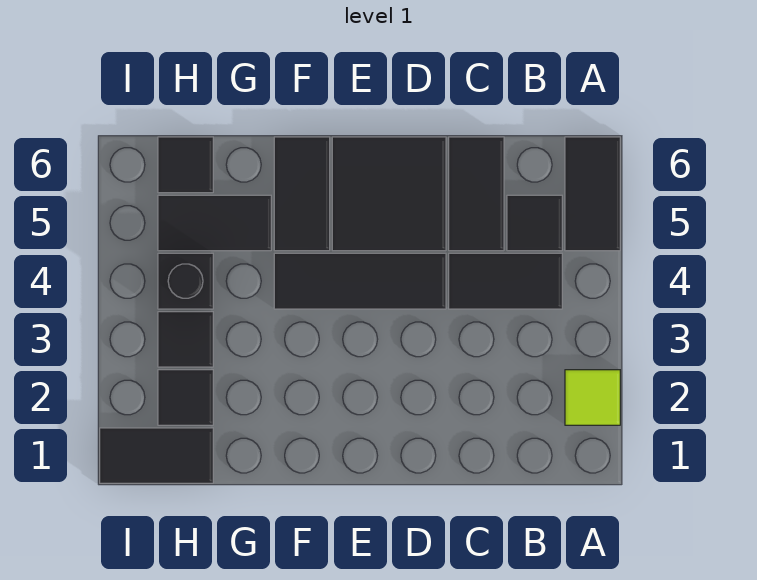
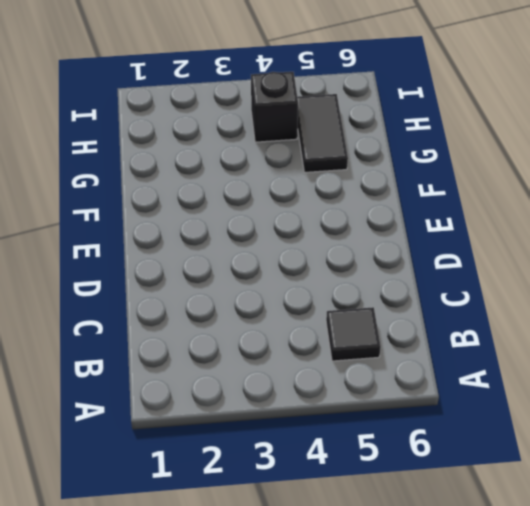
none -> lime 1x1 tile [565,370,620,425]
none -> black 1x2 tile [565,137,620,251]
none -> black 1x2 tile [449,253,562,309]

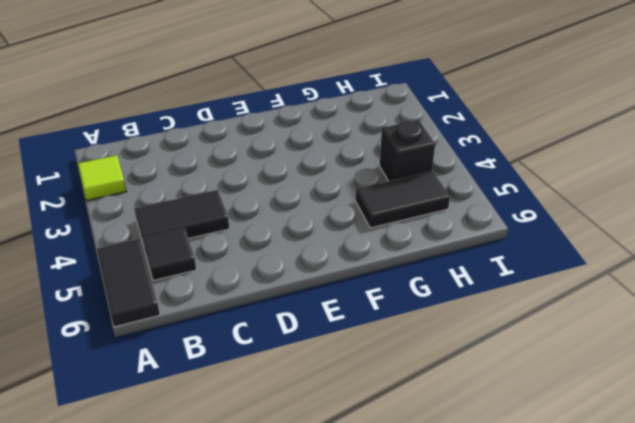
none -> black 1x2 tile [449,137,504,251]
none -> black 1x3 tile [274,253,446,309]
none -> black 2x2 tile [332,137,446,251]

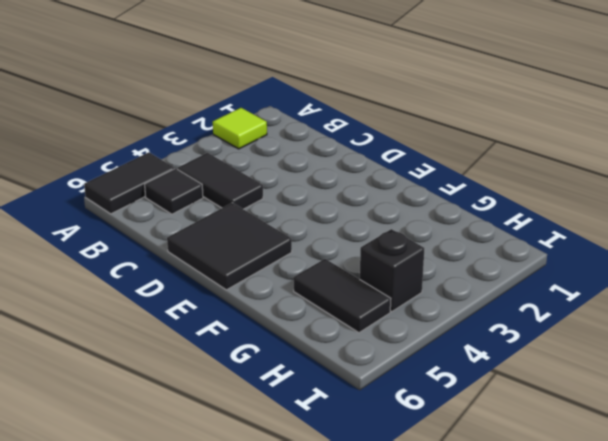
none -> black 1x2 tile [449,137,504,251]
none -> black 1x3 tile [274,253,446,309]
none -> black 1x2 tile [274,137,330,251]

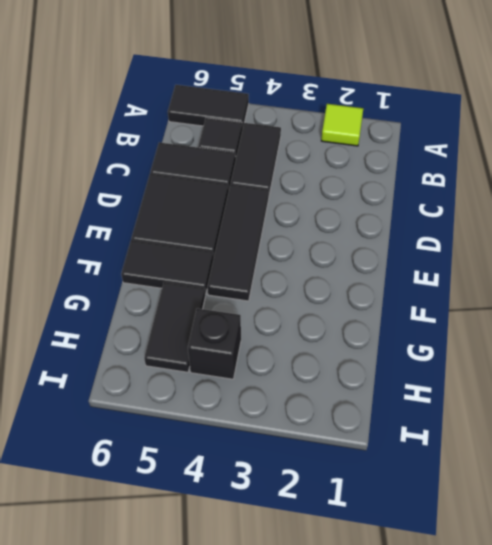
none -> black 1x2 tile [100,428,213,483]
none -> black 1x1 tile [158,370,213,425]
none -> black 1x1 tile [158,312,213,367]

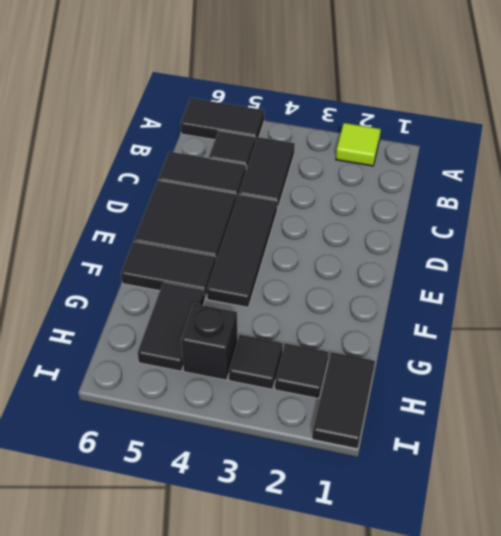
none -> black 1x1 tile [158,137,213,193]

